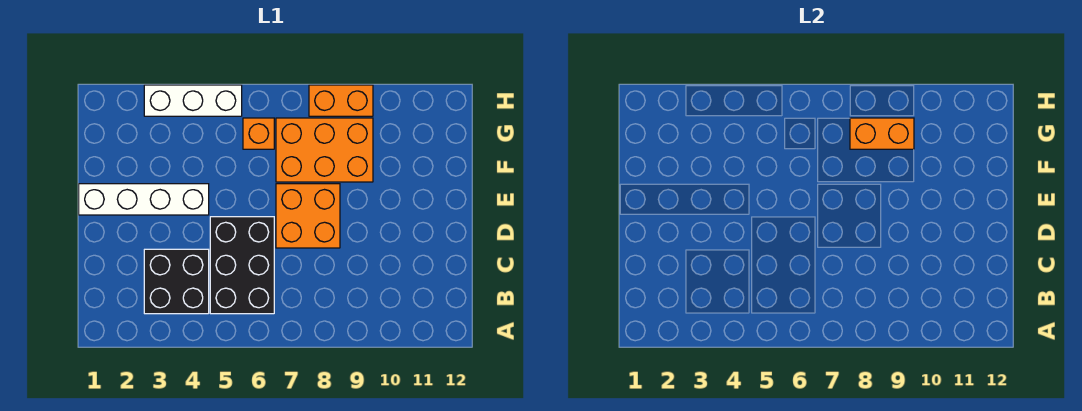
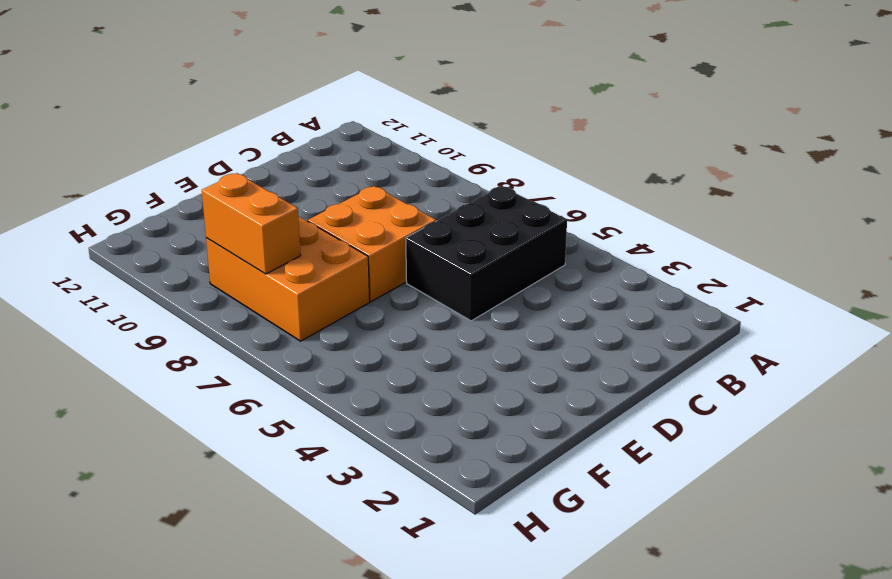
none -> black 2x2 brick [144,249,209,314]
none -> white 1x4 brick [79,184,209,215]

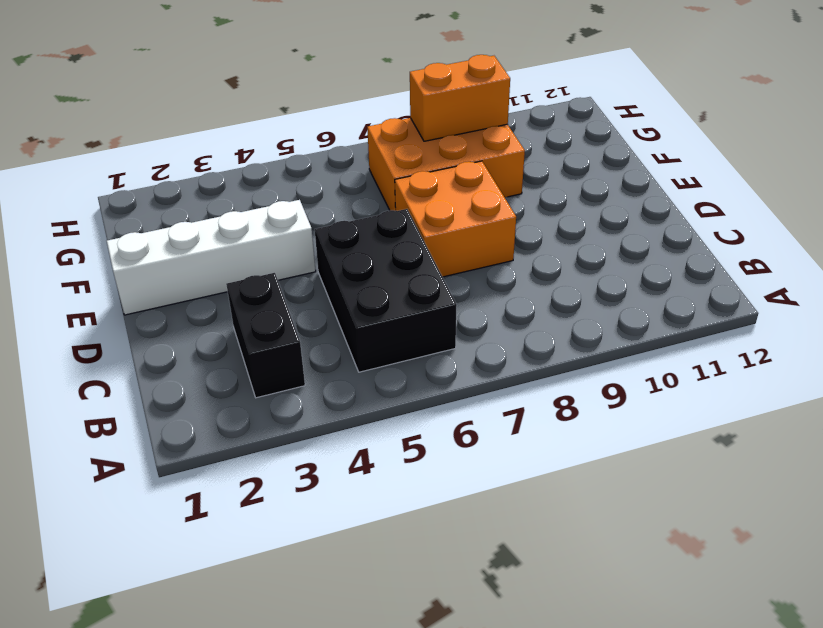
black 1x2 brick [226,273,305,398] -> black 2x2 brick [144,249,209,314]
none -> orange 1x1 brick [243,118,274,149]
none -> white 1x3 brick [144,85,242,116]

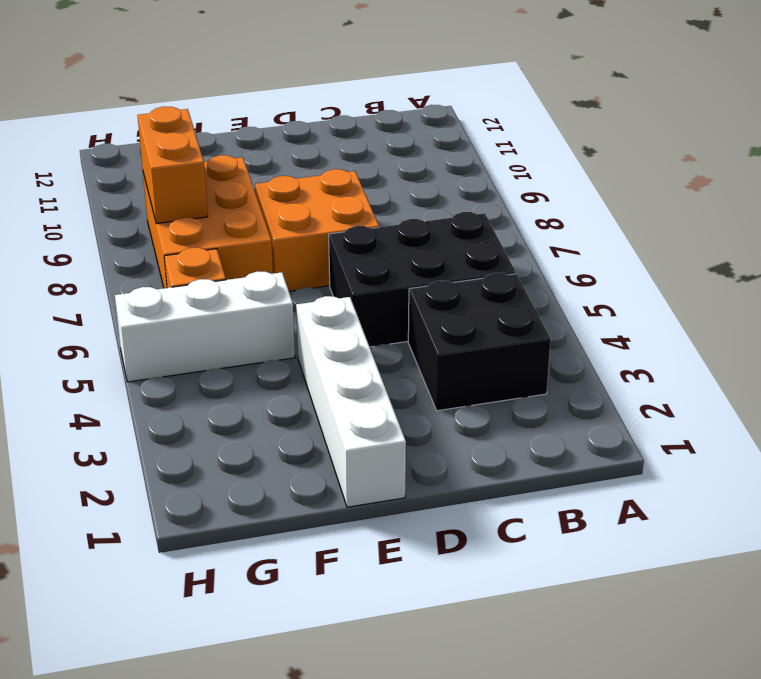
white 1x3 brick [115,272,295,382] -> white 1x3 brick turned to [144,85,242,116]
none -> orange 1x2 brick [309,85,373,116]

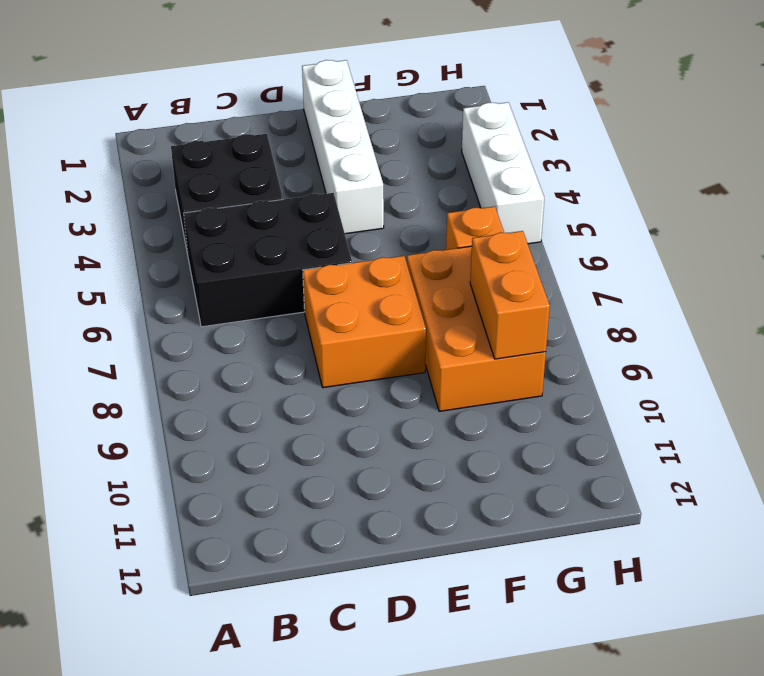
none -> orange 1x2 brick [309,85,373,116]

